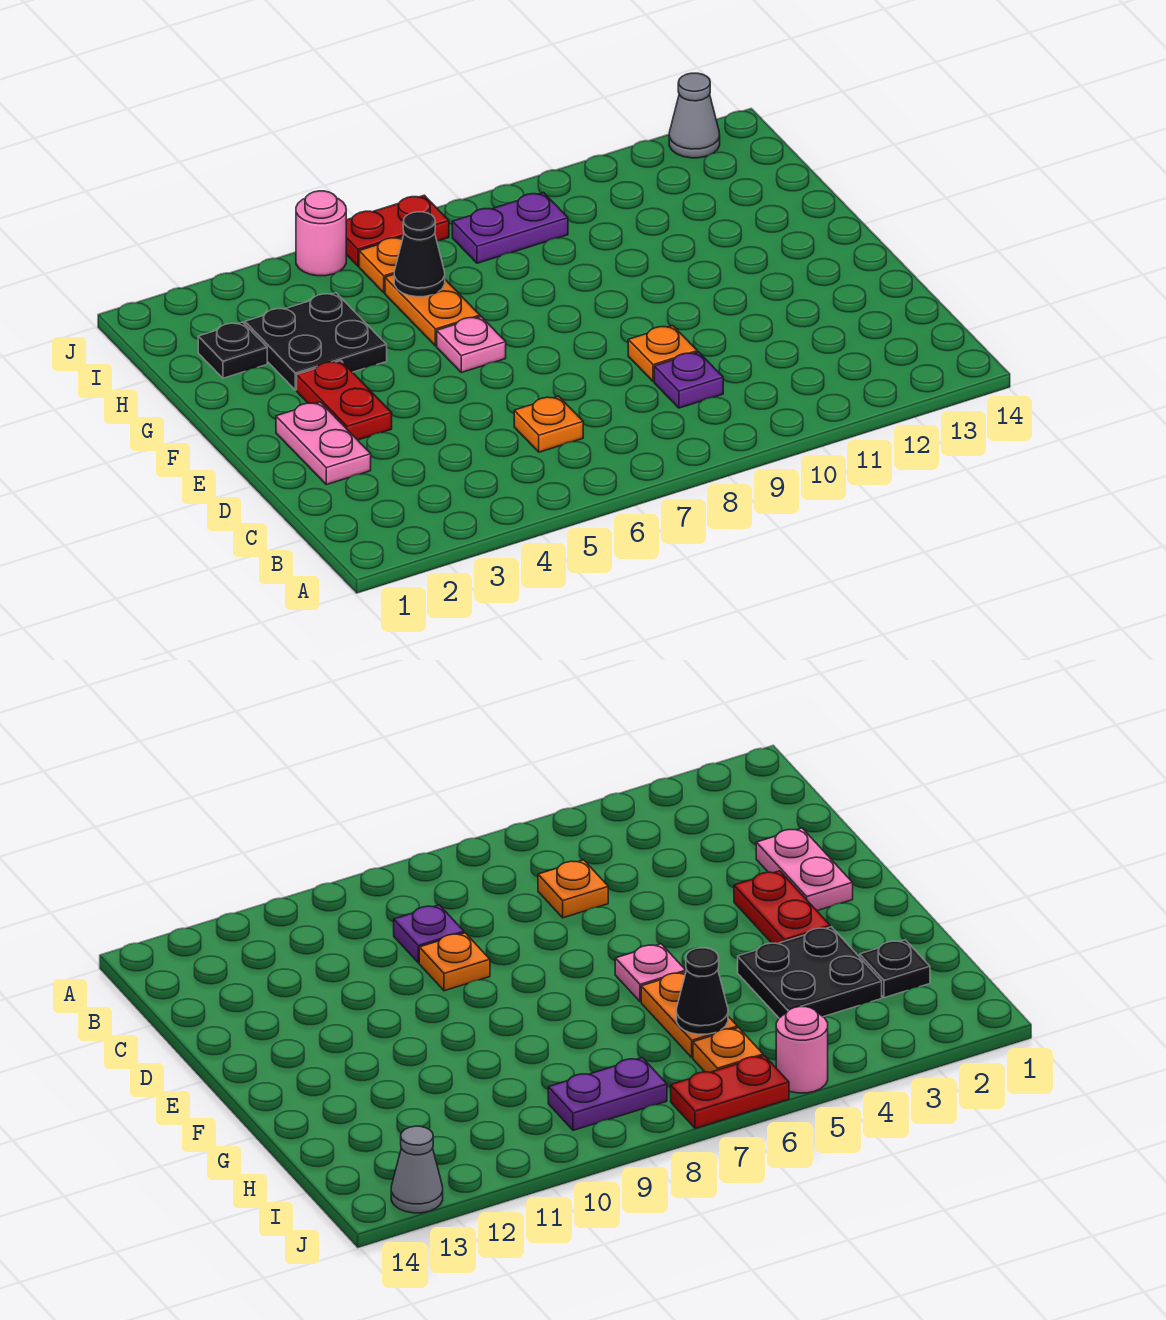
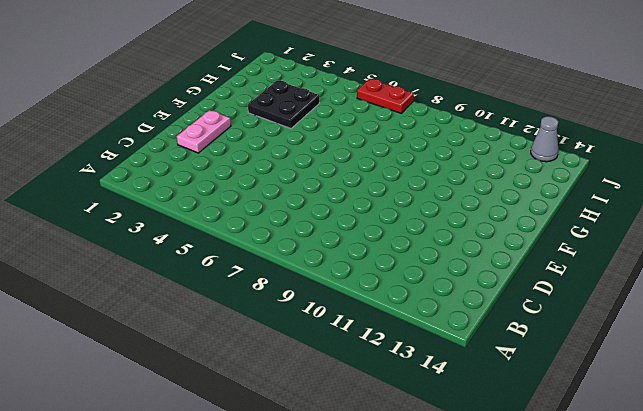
none -> orange 1x1 plate [514,396,583,452]
none -> purple 1x1 plate [654,352,723,408]
none -> orange 1x1 plate [628,325,697,382]

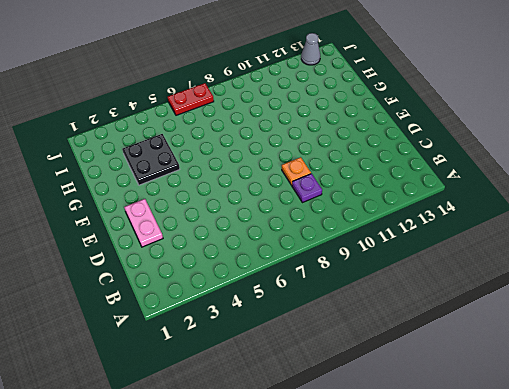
none -> orange 1x1 plate [514,396,583,452]
none -> red 1x2 plate [297,361,392,440]
none -> pink 1x1 plate [437,317,506,373]

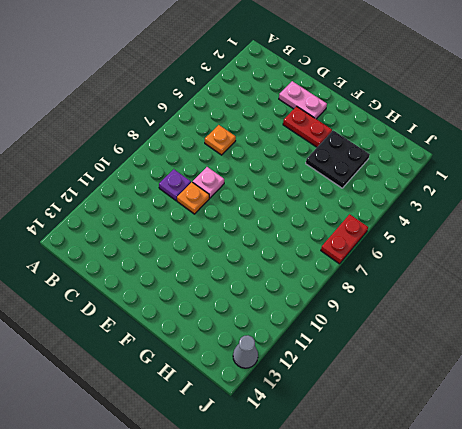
pink 1x1 plate [193,167,224,198] -> pink 1x1 plate moved to [437,317,506,373]
none -> orange 1x2 plate [385,275,480,346]
none -> black 1x1 plate [198,322,267,378]
none -> orange 1x1 plate [359,237,403,293]

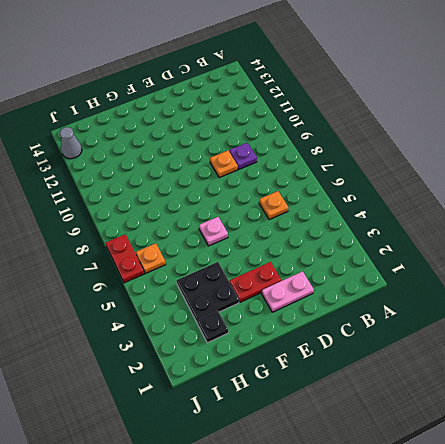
none -> orange 1x2 plate [385,275,480,346]
none -> purple 1x2 plate [452,193,568,263]
none -> pink 1x1 round brick [296,191,346,276]

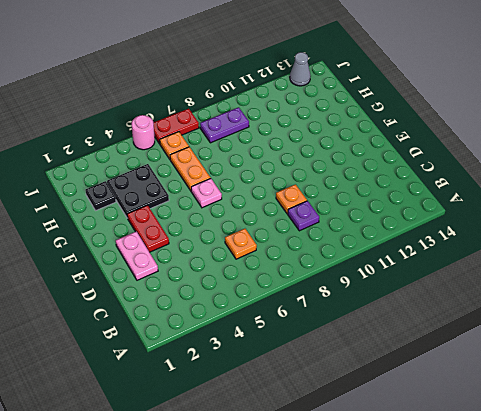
none -> black 1x1 cone [394,212,445,297]

